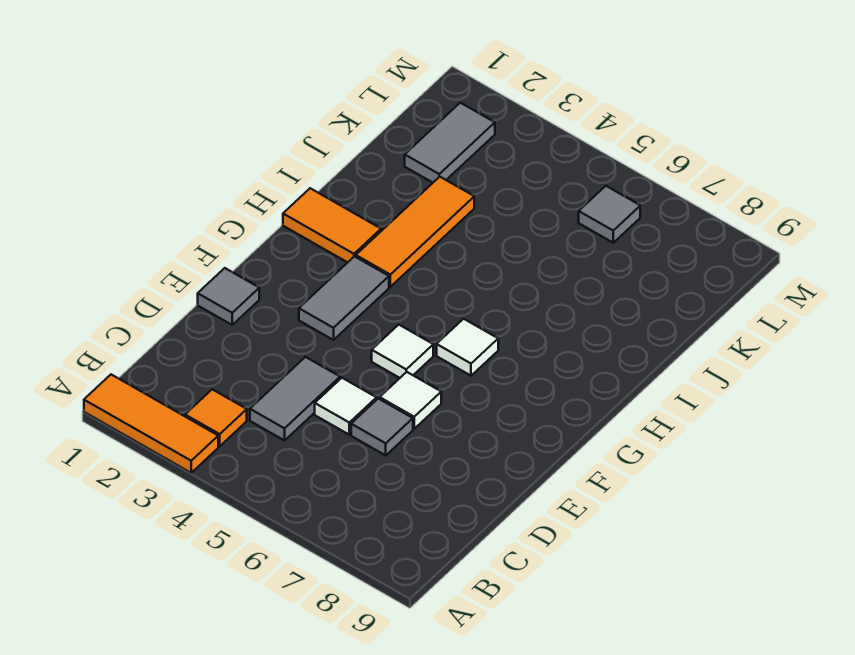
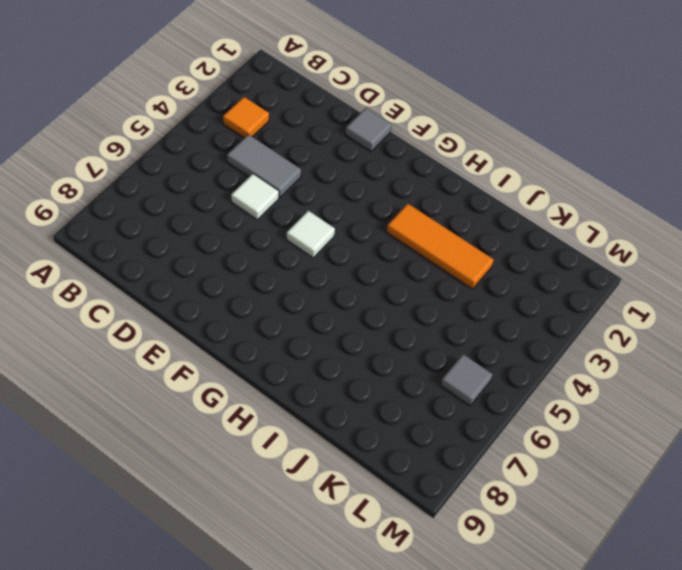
none -> orange 1x3 tile [84,375,218,473]
none -> grey 1x1 tile [351,399,413,455]
none -> white 1x1 tile [380,372,441,429]

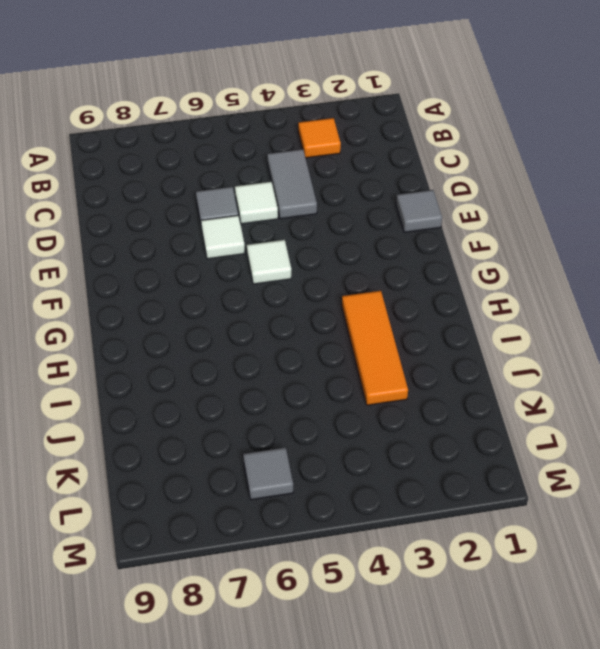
none -> orange 1x3 tile [84,375,218,473]
none -> grey 1x2 tile [299,256,389,340]
none -> white 1x1 tile [437,319,498,376]

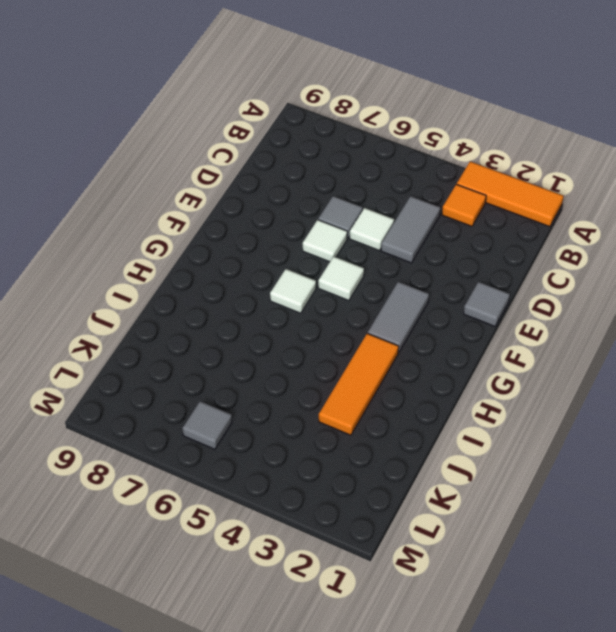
none -> orange 1x2 tile [283,188,381,262]
none -> grey 1x2 tile [405,103,495,183]

